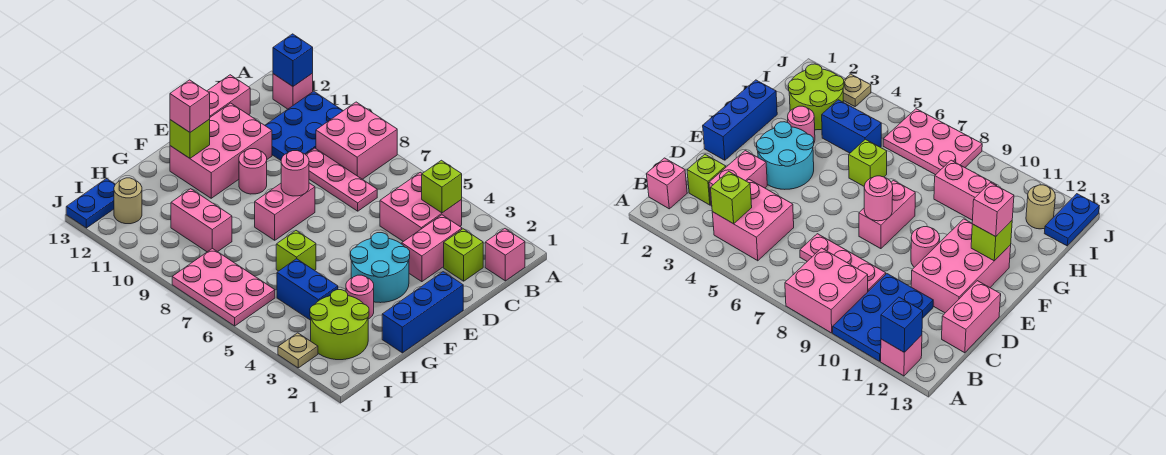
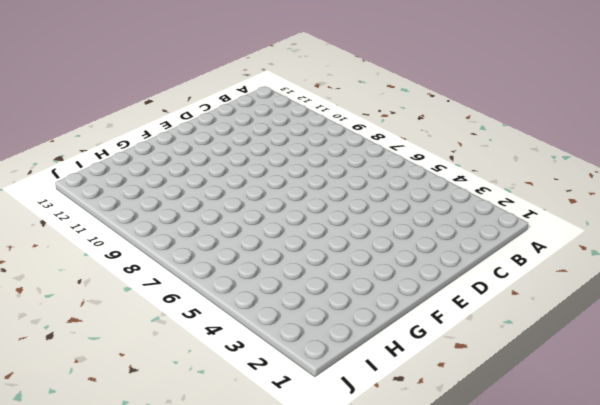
none -> pink 2x2 brick [316,102,397,179]
none -> blue 2x3 plate [265,91,343,160]
none -> pink 1x1 brick [273,73,313,109]

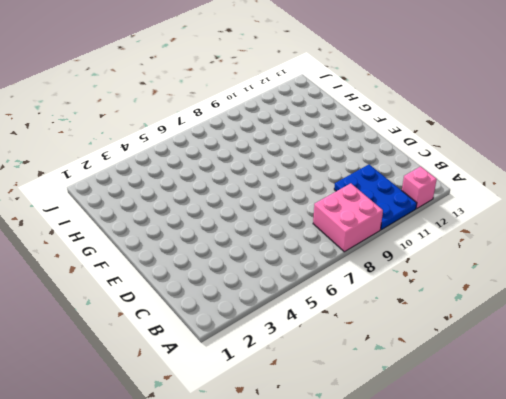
none -> pink 1x1 brick [485,229,525,281]
none -> pink 2x2 brick [380,172,462,242]
none -> lime 1x1 brick [444,229,483,281]

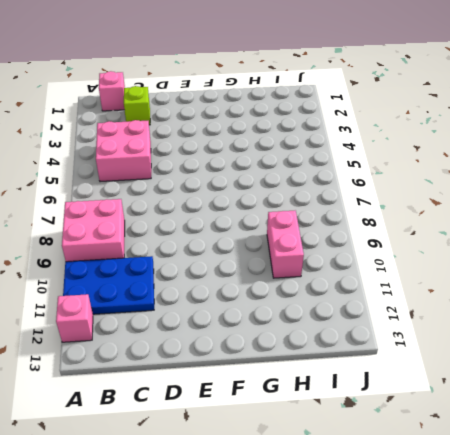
none -> pink 1x2 brick [402,215,462,282]
none -> pink 1x3 plate [306,148,377,211]
none -> pink 1x2 brick [207,75,250,117]

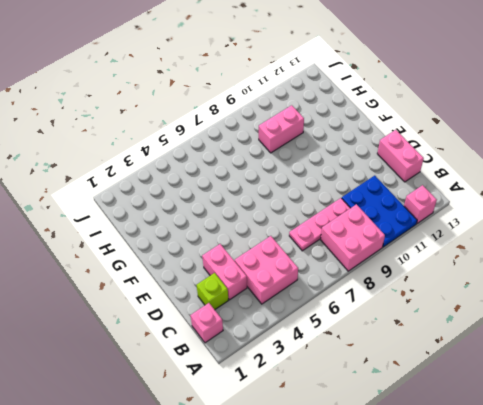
none -> pink 2x3 brick [170,103,272,198]
none -> blue 1x3 brick [382,272,463,353]
none -> cyan 2x2 round brick [351,233,410,303]

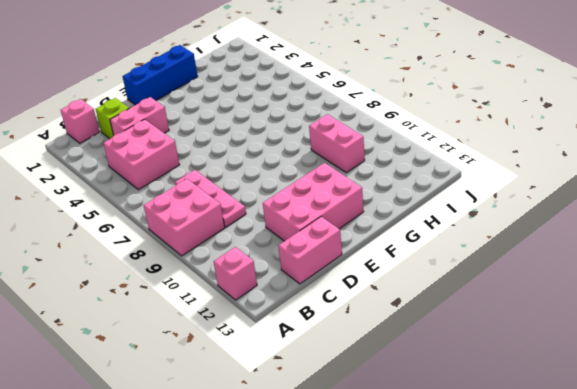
none -> blue 2x3 plate [265,91,343,160]
none -> cyan 2x2 round brick [351,233,410,303]
none -> pink 1x2 brick [255,183,315,240]

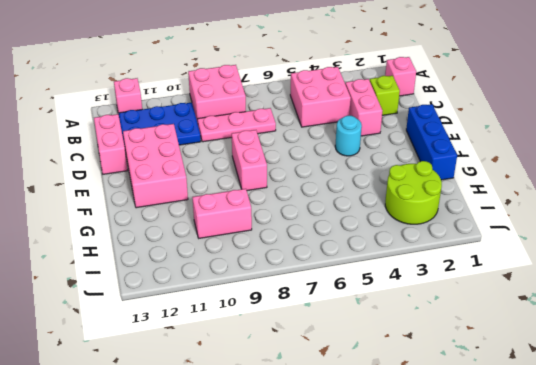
blue 2x3 plate [119,103,201,146] -> blue 2x3 plate turned to [265,91,343,160]
cyan 1x1 round brick [335,116,362,156] -> cyan 2x2 round brick [351,233,410,303]
none -> pink 1x1 round brick [239,149,267,194]
none -> pink 1x1 round brick [346,275,374,319]
none -> lime 1x1 brick [276,231,316,271]

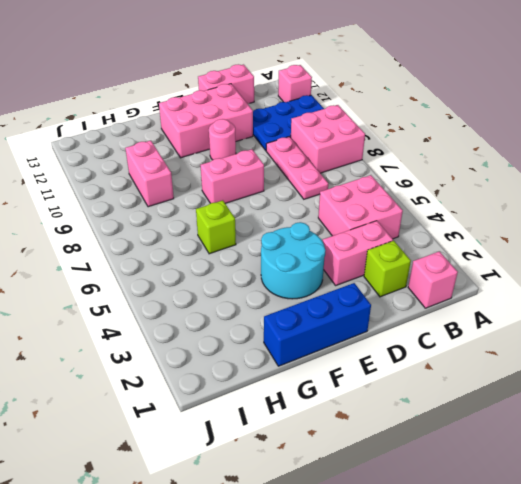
none -> pink 1x1 round brick [346,275,374,319]
none -> lime 2x2 round brick [310,290,369,360]
none -> blue 1x2 brick [277,259,338,320]

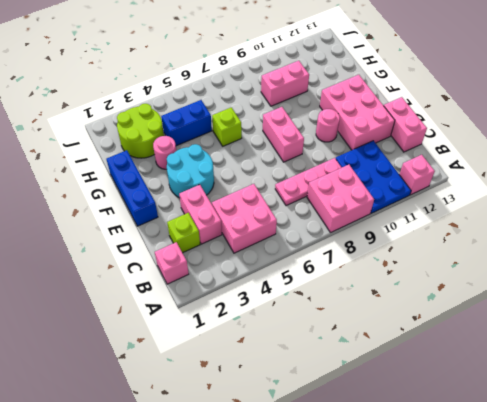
none -> pink 2x3 plate [172,248,275,326]
none -> tan 1x1 round brick [114,178,142,224]
none -> blue 1x2 plate [66,179,115,228]

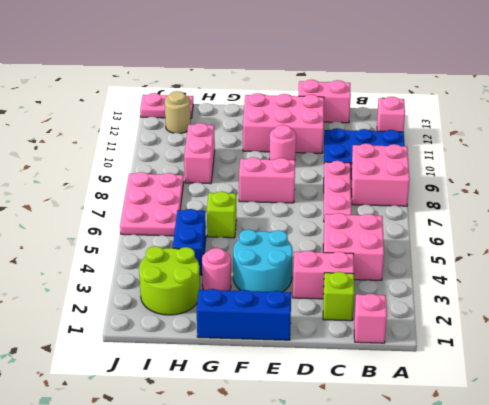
pink 1x2 plate [140,93,193,119] -> blue 1x2 plate [66,179,115,228]
none -> tan 1x1 plate [278,333,318,368]
none -> blue 1x1 brick [273,34,313,86]
none -> lime 1x1 brick [422,160,462,213]

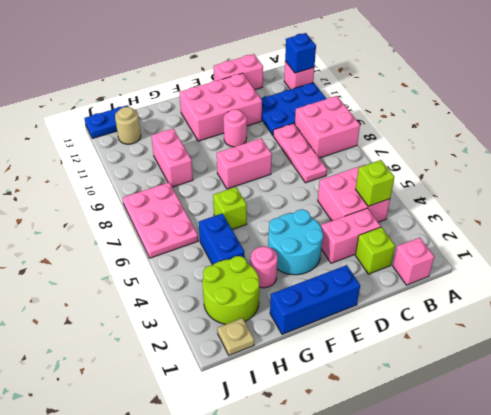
tan 1x1 plate [217,318,254,355] -> tan 1x1 plate moved to [278,333,318,368]
none -> pink 1x1 round brick [281,151,309,196]
none -> lime 1x1 brick [170,119,210,158]
none -> pink 1x1 brick [170,80,210,132]

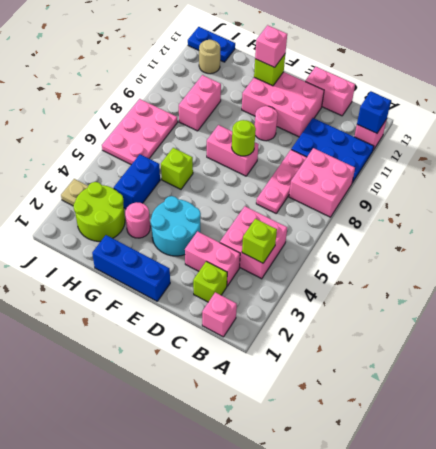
lime 1x1 round brick [232,120,256,156] -> pink 1x1 round brick [281,151,309,196]

